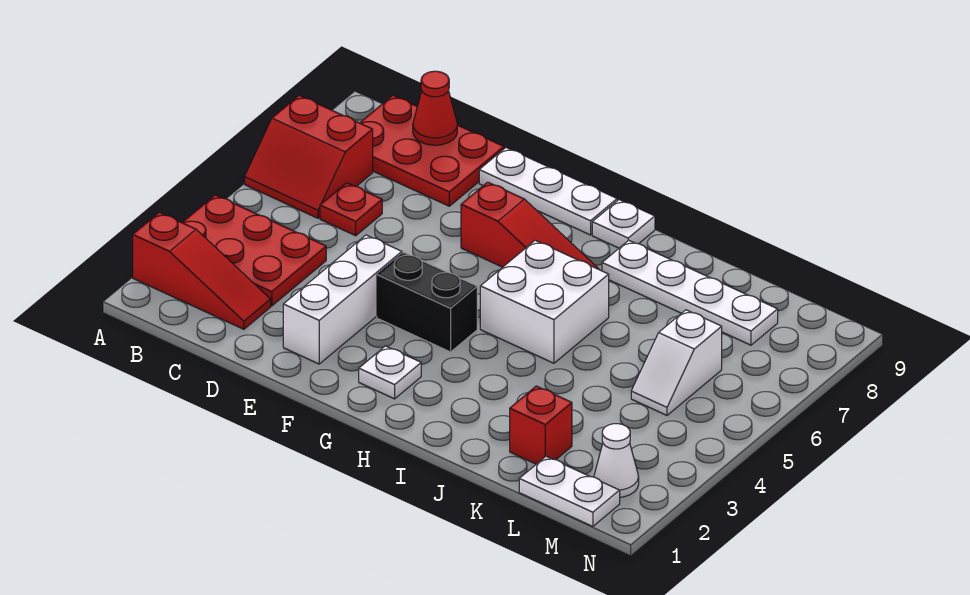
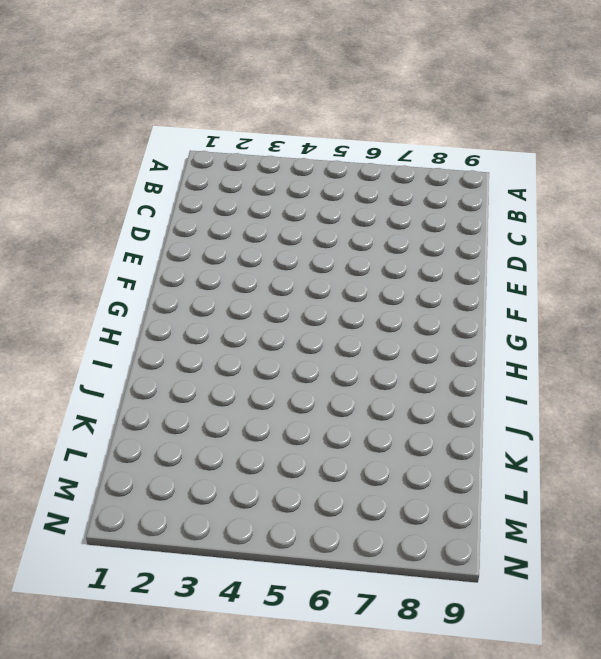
none -> red 1x3 slope [133,212,271,329]
none -> red 2x3 plate [182,195,326,306]
none -> red 2x2 slope [245,95,373,218]

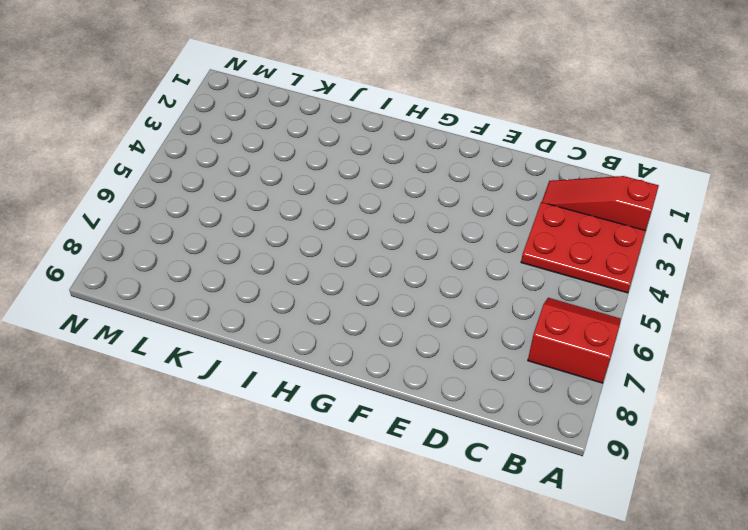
none -> red 2x3 plate [360,95,504,206]
none -> red 1x1 plate [320,183,382,236]
none -> white 1x3 brick [283,235,402,364]

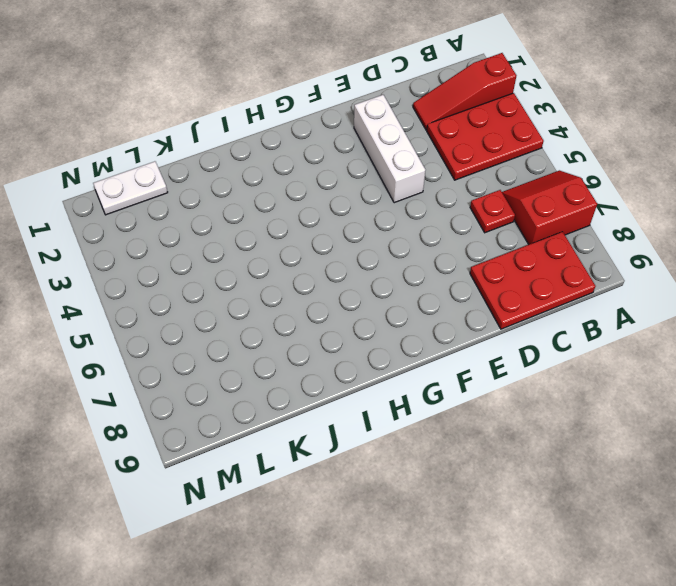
none -> white 1x3 plate [479,148,617,235]
none -> black 1x2 brick [377,252,477,352]
none -> red 1x3 slope [461,182,598,269]

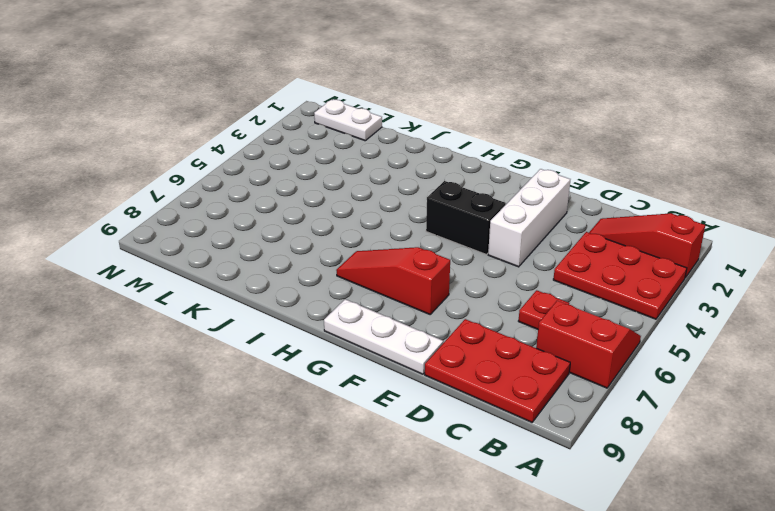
none -> white 1x1 plate [359,346,421,399]
none -> white 2x2 brick [480,240,609,363]
none -> white 1x1 plate [592,200,655,248]

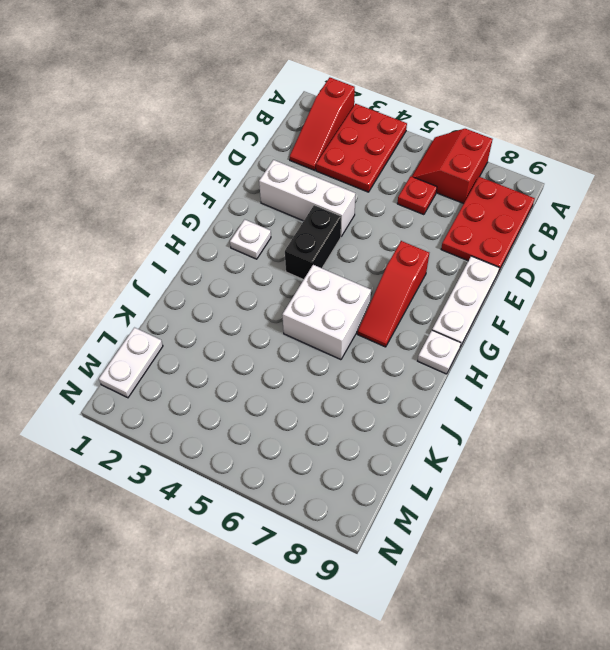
none -> white 1x4 plate [602,240,778,345]
none -> red 1x1 brick [510,386,572,464]
none -> white 1x2 slope [631,310,722,415]

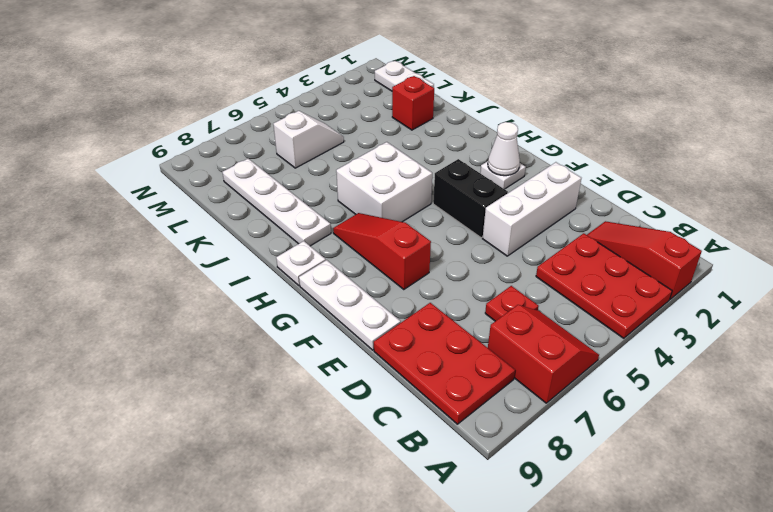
white 1x1 cone [488,122,520,176] -> white 1x1 cone moved to [594,424,639,497]
none -> red 1x1 cone [413,71,457,145]

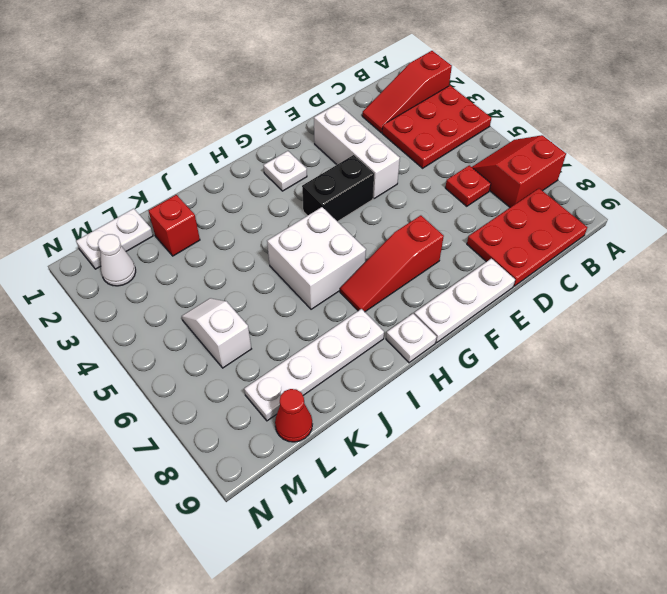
red 1x1 cone [275,389,312,442] -> red 1x1 cone moved to [413,71,457,145]

